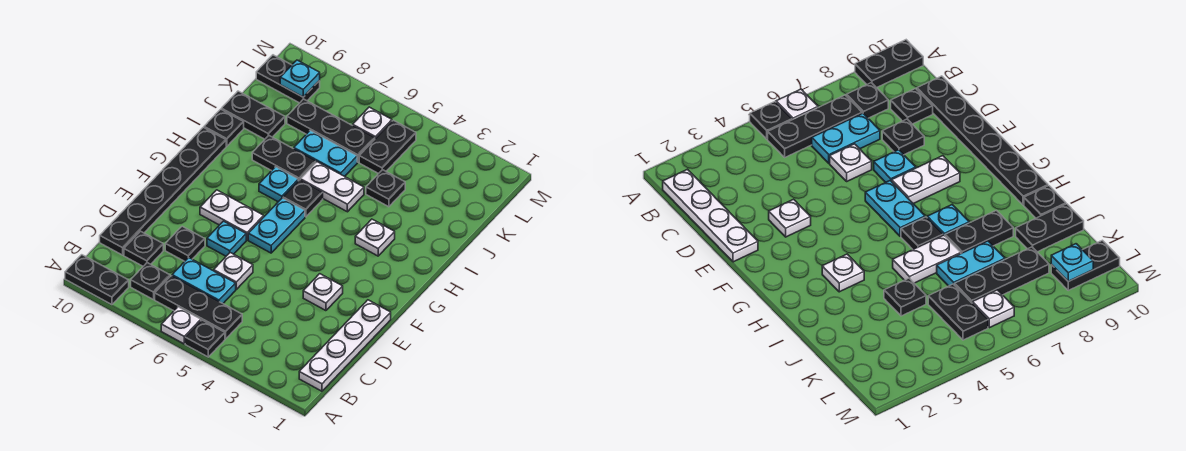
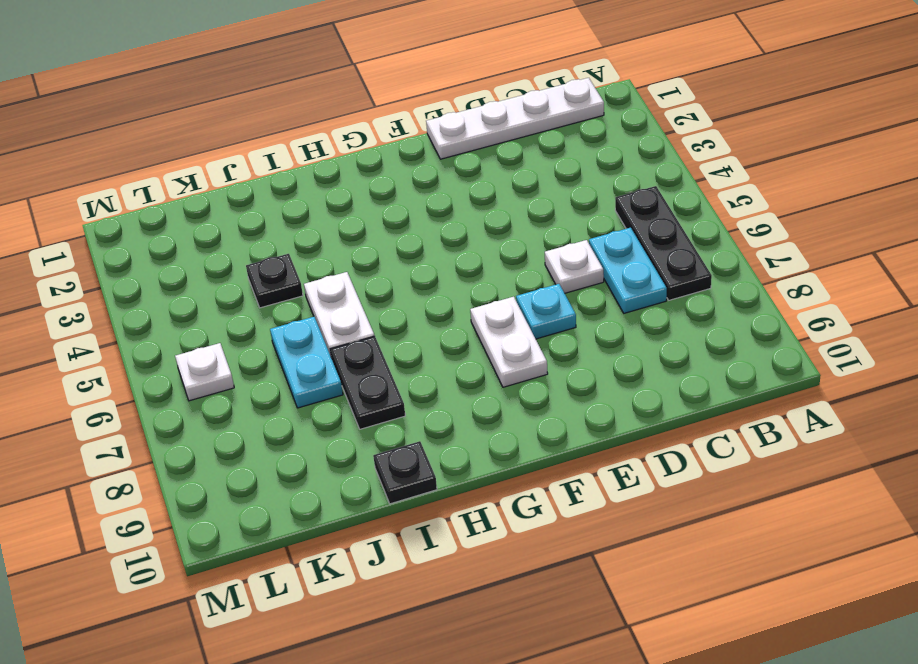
none -> black 1x1 plate [185,320,225,357]
none -> white 1x1 plate [161,307,201,344]
none -> black 1x2 plate [65,255,129,305]

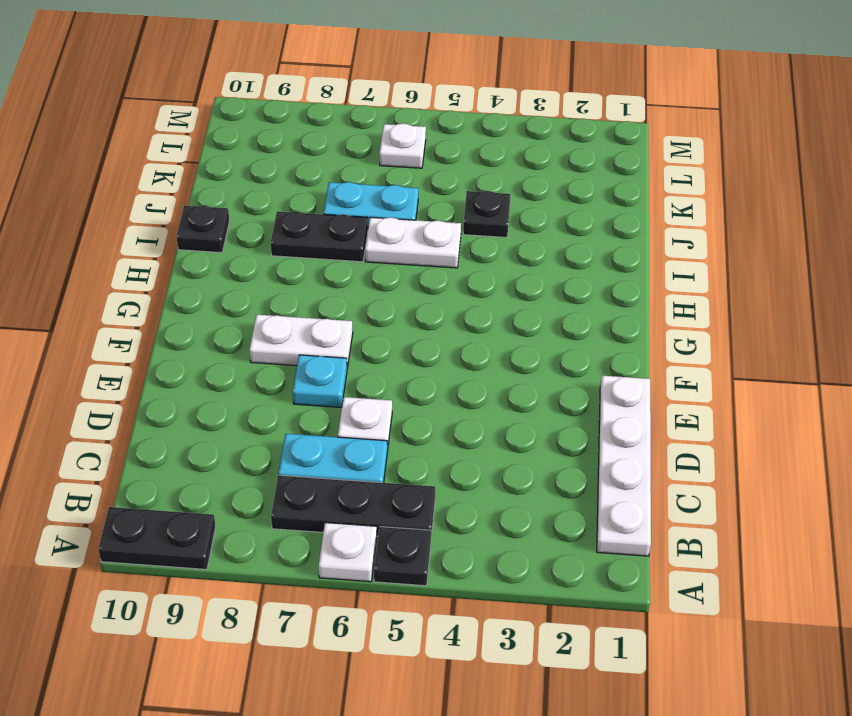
none -> black 1x1 plate [131,263,170,300]
none -> black 1x1 plate [124,231,163,266]
none -> black 1x6 plate [100,127,226,255]

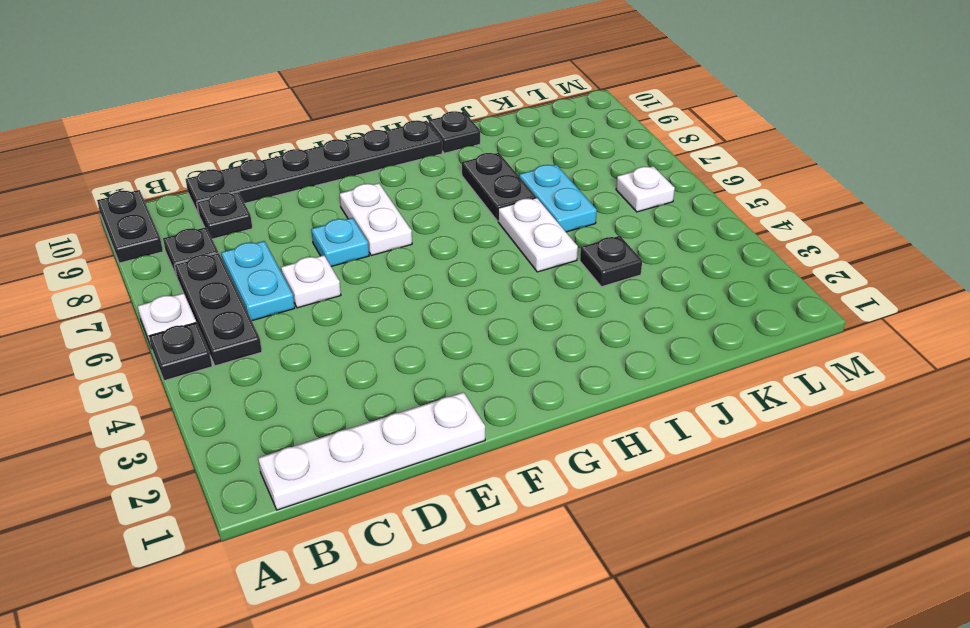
none -> black 1x1 plate [165,226,205,261]
none -> white 1x1 plate [303,274,343,311]
none -> cyan 1x2 plate [248,198,305,253]

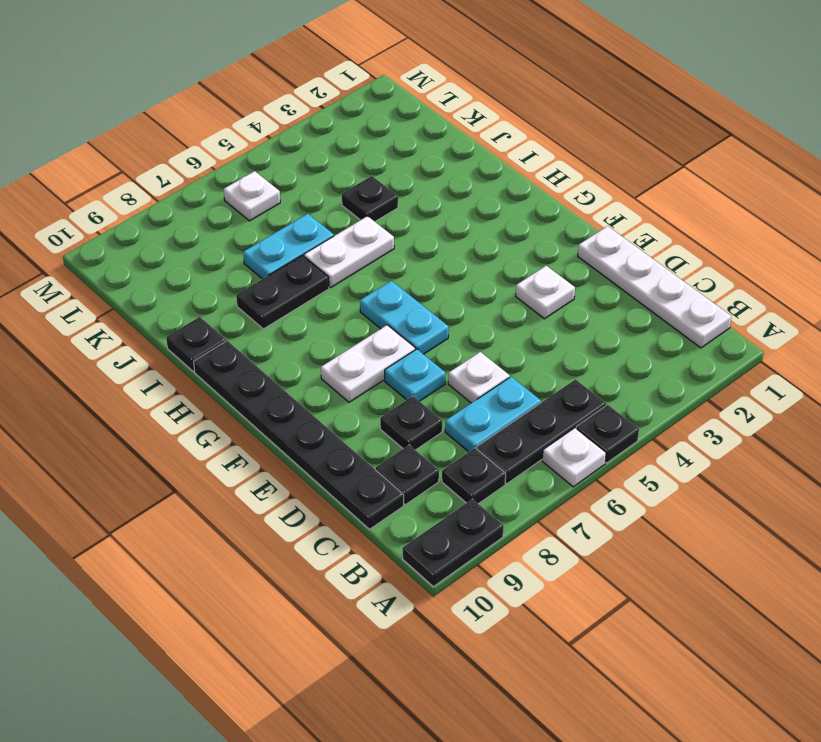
none -> white 1x1 plate [355,219,395,256]
none -> black 1x1 plate [283,180,323,217]
none -> cyan 1x1 plate [259,167,298,202]

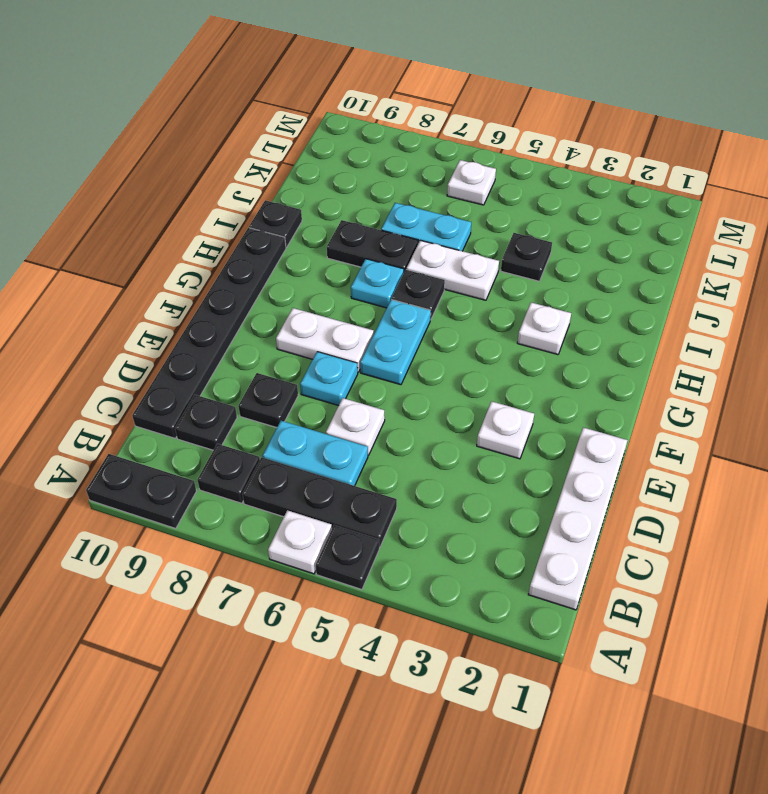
none -> black 1x2 plate [221,91,285,139]
none -> black 1x2 plate [359,120,416,174]
none -> black 1x3 plate [287,99,375,162]

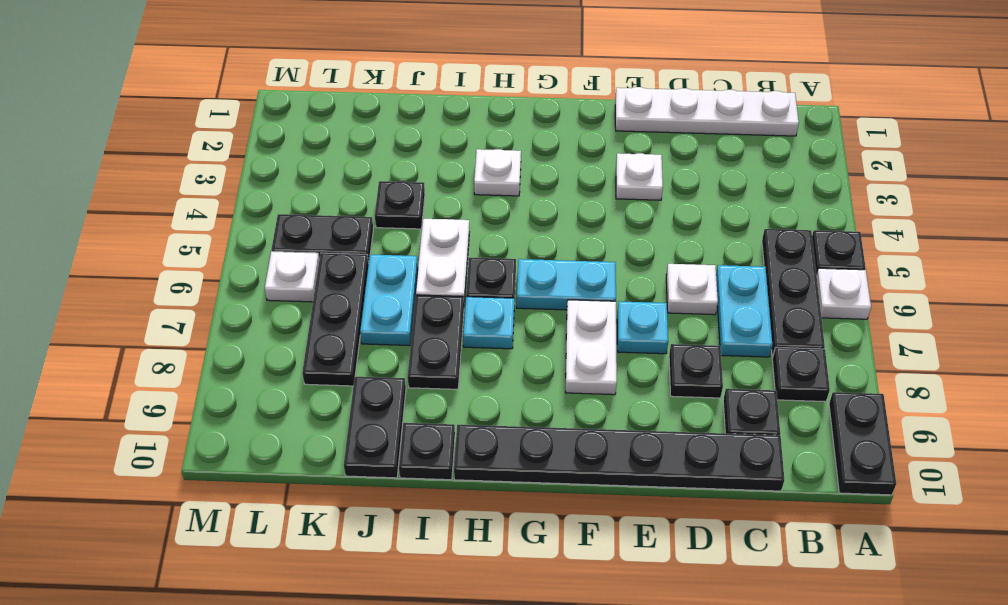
none -> black 1x2 plate [256,55,320,103]
none -> cyan 1x1 plate [280,60,320,97]

